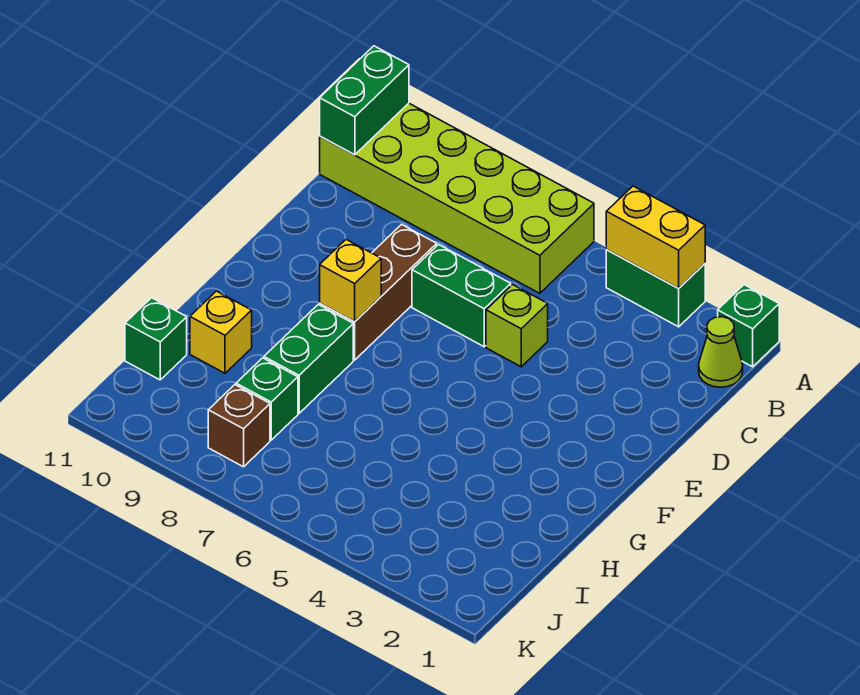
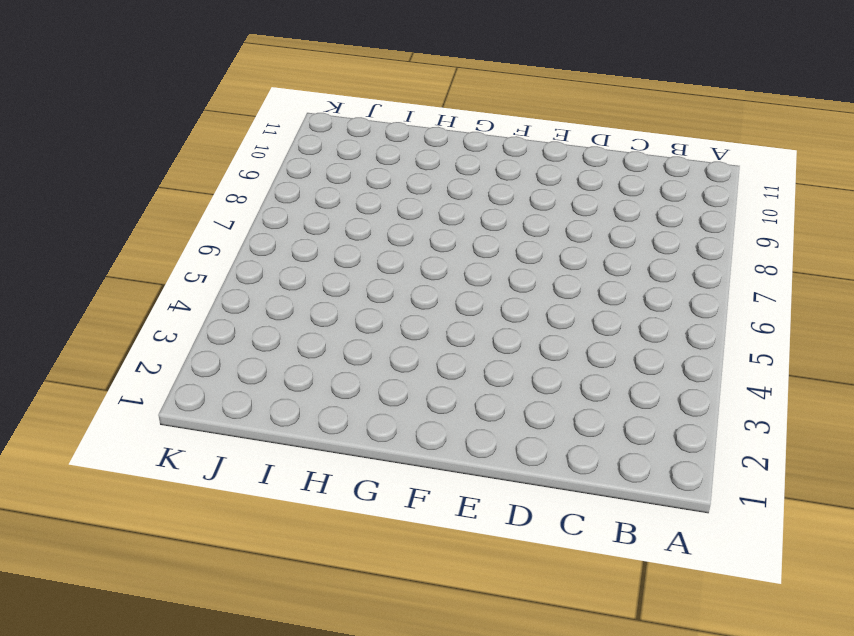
none -> green 1x1 brick [718,285,779,367]
none -> green 1x2 brick [606,250,705,327]
none -> lime 2x6 brick [320,103,594,293]

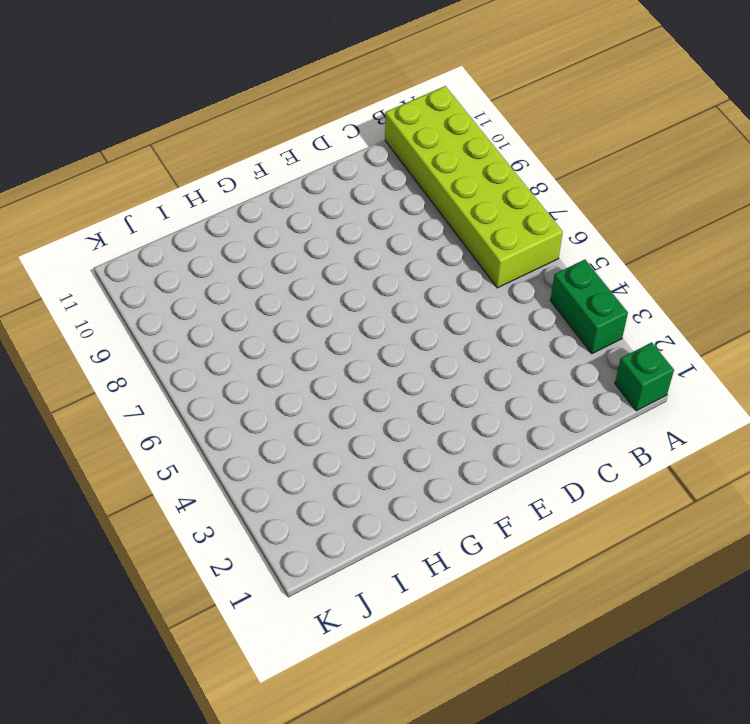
none -> lime 1x1 cone [699,317,743,387]
none -> lime 1x1 brick [486,285,548,367]
none -> green 1x2 brick [412,245,511,347]

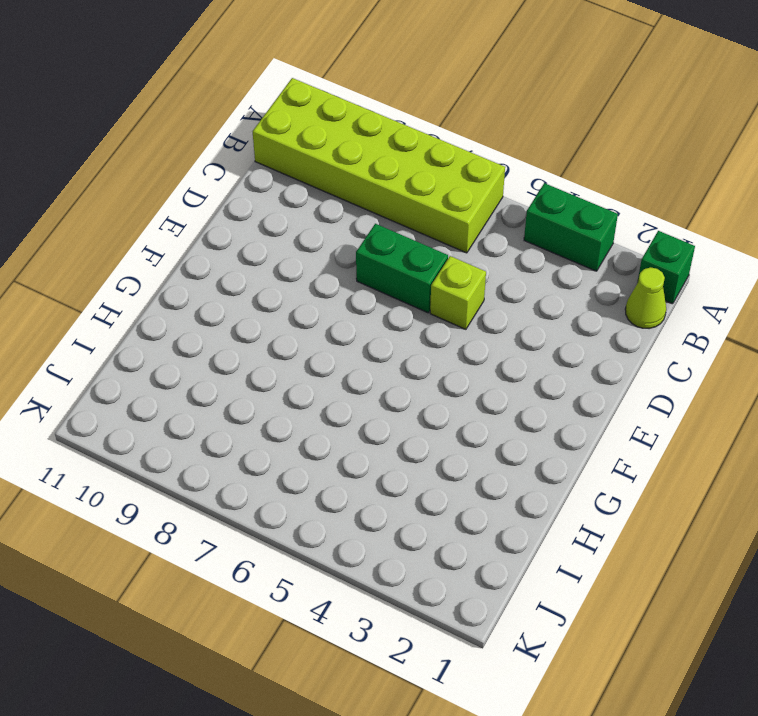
none -> brown 1x3 brick [320,224,437,360]
none -> green 1x2 brick [264,305,353,413]
none -> yellow 1x1 brick [190,291,252,373]

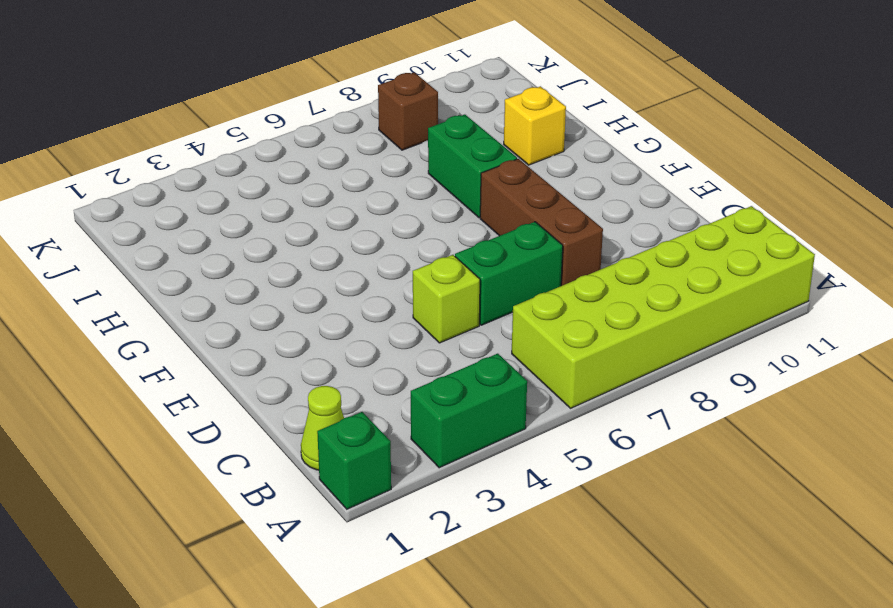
none -> green 1x1 brick [236,358,298,440]
none -> green 1x1 brick [125,298,187,380]
none -> yellow 1x2 brick [606,186,705,288]

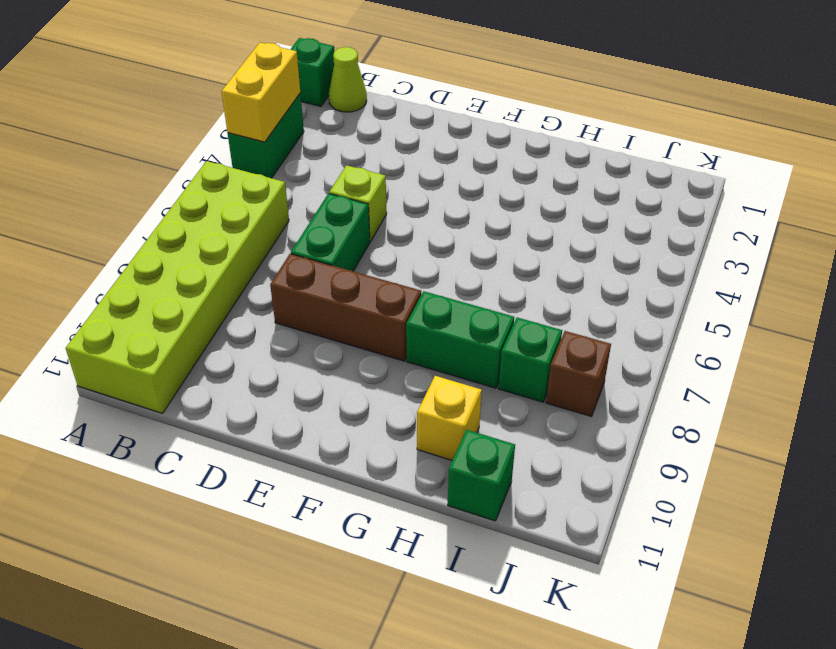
none -> green 1x2 brick [320,46,409,155]
none -> yellow 1x1 brick [320,239,381,321]

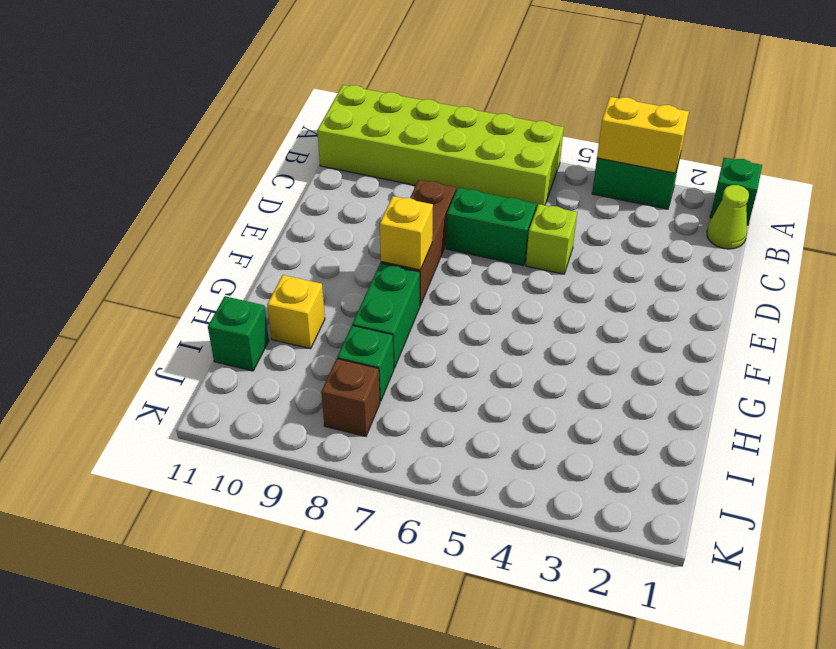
none -> green 1x2 brick [320,46,409,155]

